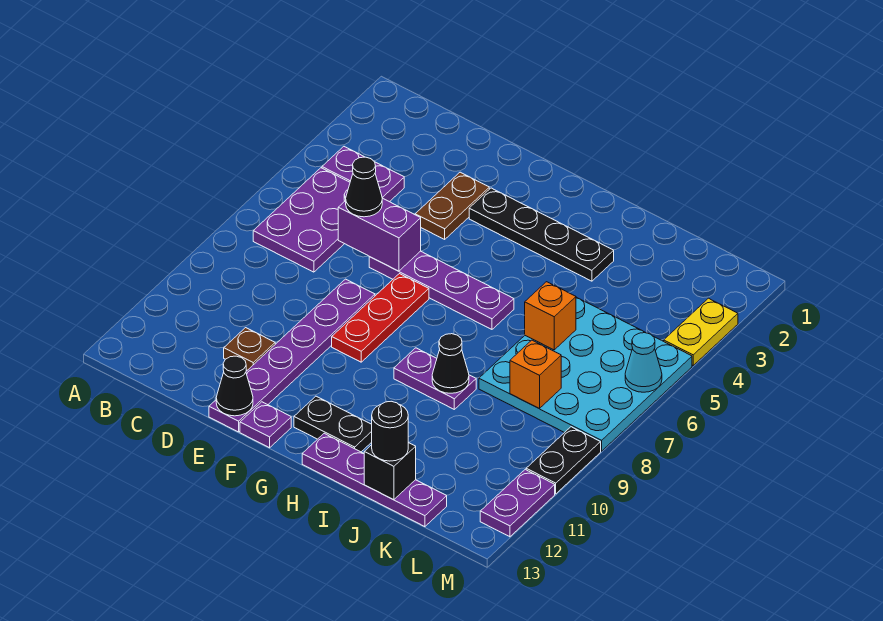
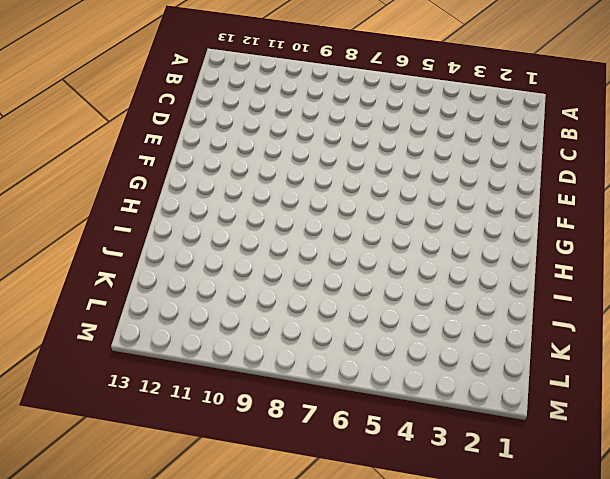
none -> purple 1x2 plate [322,147,404,202]
none -> purple 2x3 plate [253,168,350,272]
none -> brown 1x1 plate [224,328,275,370]

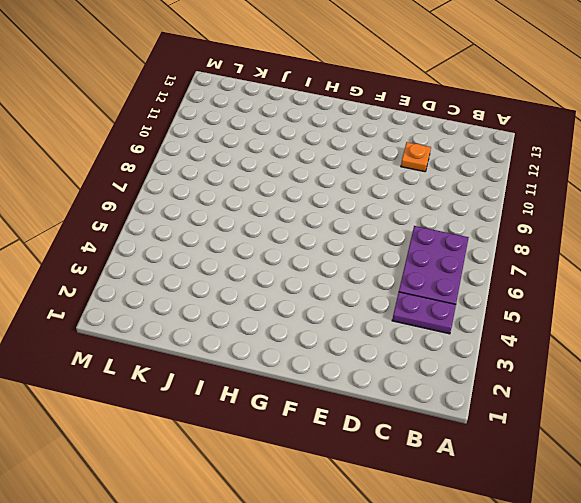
orange 1x1 plate [401,142,431,172] -> brown 1x1 plate [224,328,275,370]
none -> brown 1x2 plate [415,172,489,239]
none -> purple 1x4 plate [369,251,514,329]
none -> purple 1x6 plate [209,279,375,432]

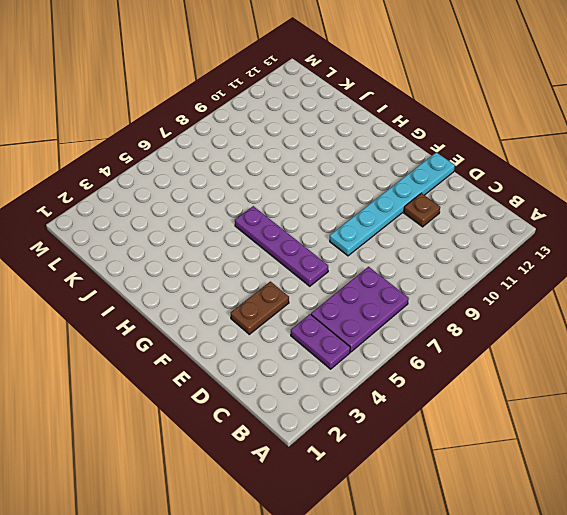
cyan 1x6 plate [330,152,455,256] -> purple 1x6 plate [209,279,375,432]
none -> black 1x4 plate [469,188,614,281]
none -> red 1x3 plate [332,274,429,362]
none -> purple 1x1 plate [240,402,291,448]

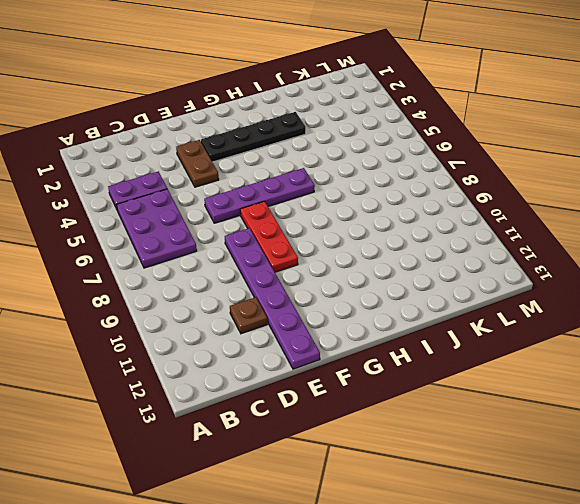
none -> purple 1x1 plate [240,402,291,448]
none -> black 1x2 plate [294,396,372,452]
none -> purple 1x2 plate [394,348,476,409]

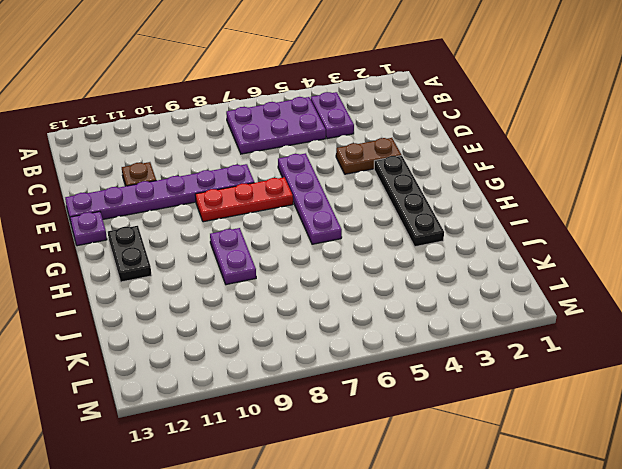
none -> purple 1x4 plate [302,433,447,527]
none -> cyan 4x4 plate [479,297,692,451]
none -> yellow 1x2 plate [664,298,738,365]

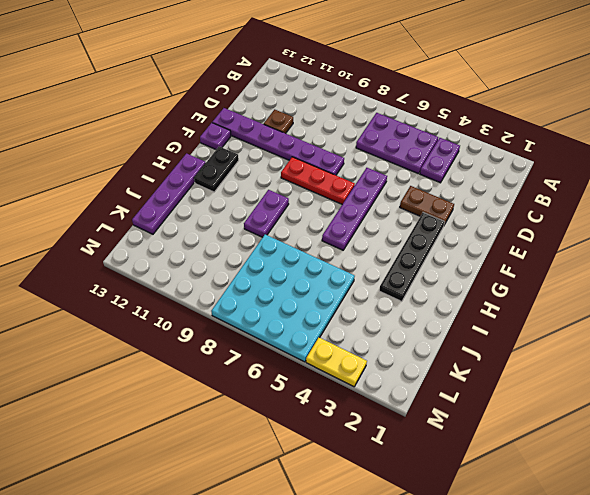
none -> black 1x2 plate [526,427,601,494]
none -> purple 1x2 plate [480,469,555,537]
none -> purple 1x2 brick [338,198,421,271]

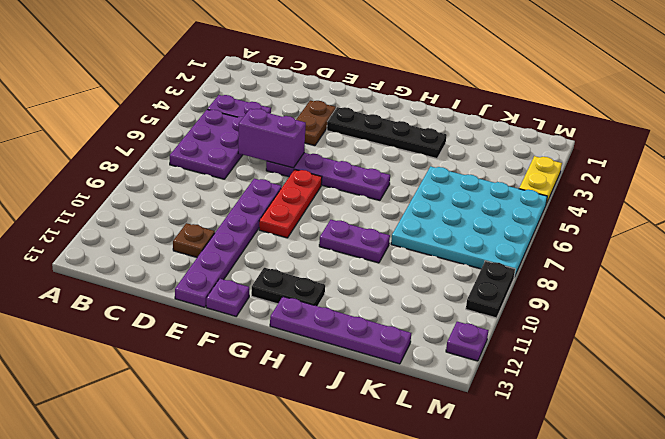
purple 1x1 plate [446,322,488,361] -> purple 1x2 plate [480,469,555,537]
none -> black 1x1 cone [216,356,253,416]
none -> black 1x1 cone [432,334,469,393]
none -> orange 1x1 brick [525,282,576,350]

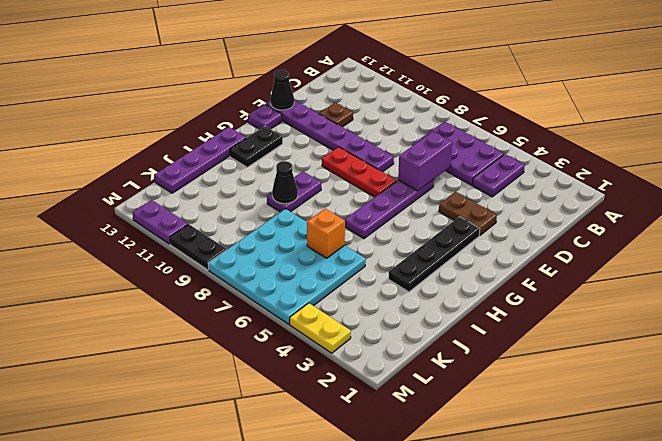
none -> black 1x1 brick [364,443,416,500]
none -> orange 1x1 brick [510,340,561,408]
none -> cyan 1x1 cone [625,333,662,392]

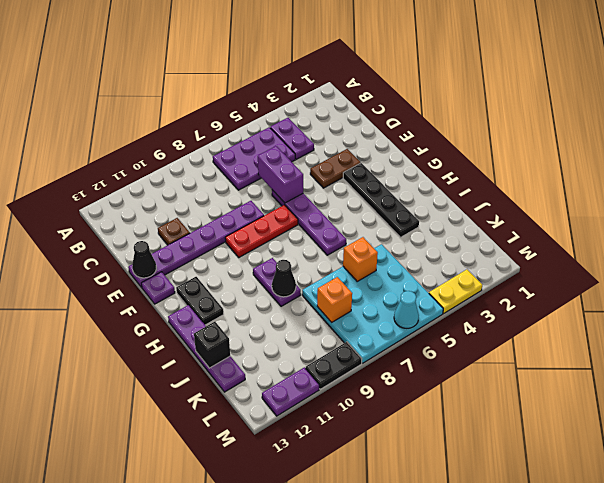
none -> black 1x1 cone [346,157,382,217]
none -> black 1x1 round brick [372,401,408,461]

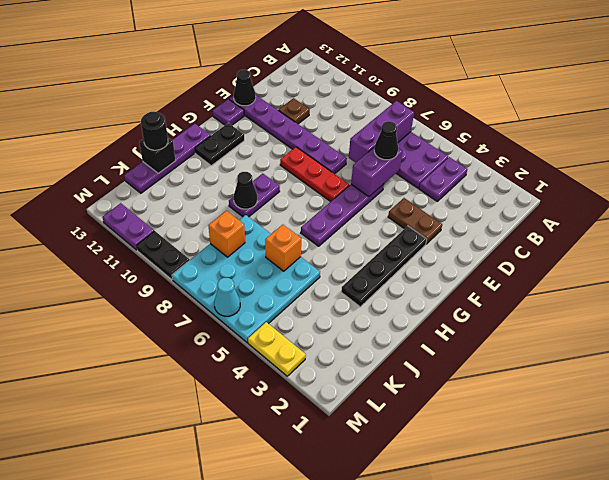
purple 1x3 brick [349,101,414,163] -> none

